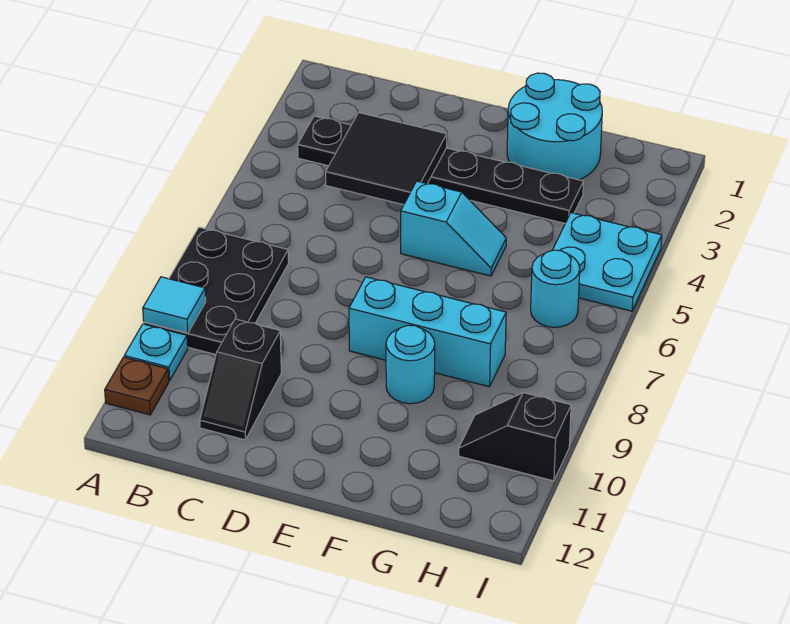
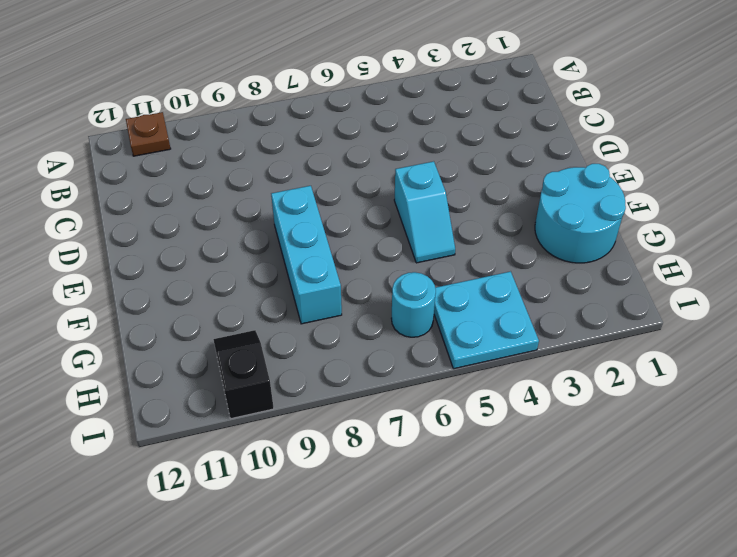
none -> black 2x3 plate [144,227,288,355]
none -> cyan 1x1 plate [124,324,188,381]
none -> black 1x6 plate [298,116,584,223]

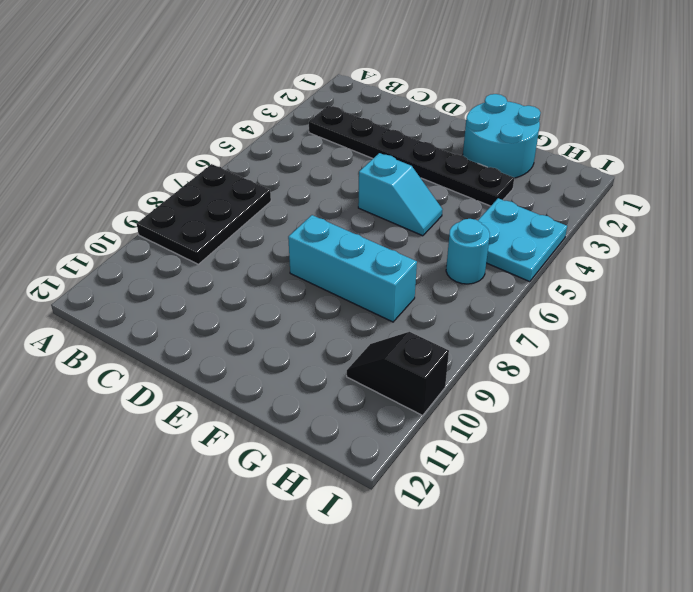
none -> cyan 1x1 plate [124,324,188,381]
none -> brown 1x1 plate [105,357,169,415]
none -> black 1x2 slope [200,319,281,440]

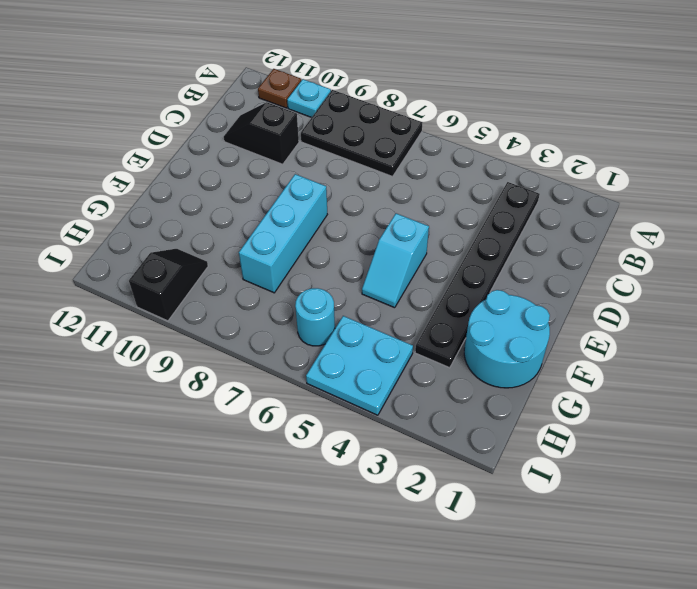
none -> cyan 1x1 round brick [386,325,435,404]
none -> cyan 1x1 tile [143,277,206,333]
none -> black 2x2 tile [326,113,447,205]

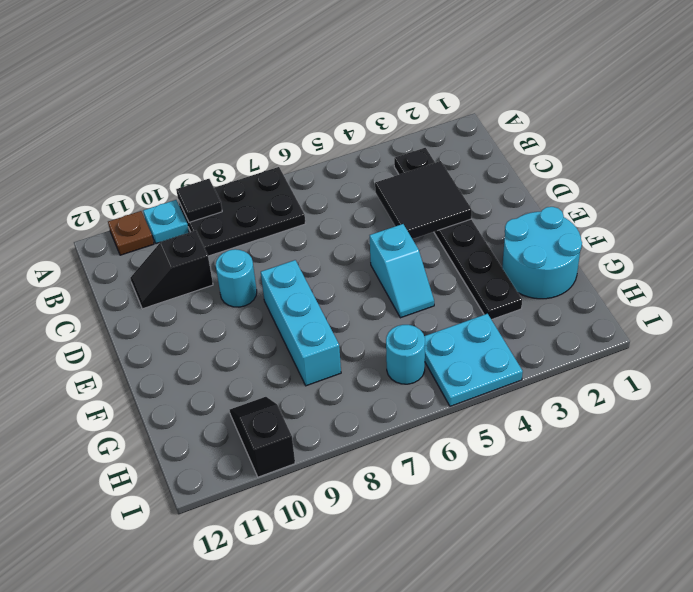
black 1x1 tile [176,179,222,222] -> cyan 1x1 tile [143,277,206,333]
cyan 1x1 round brick [216,249,257,307] -> cyan 1x1 round brick moved to [386,325,435,404]

